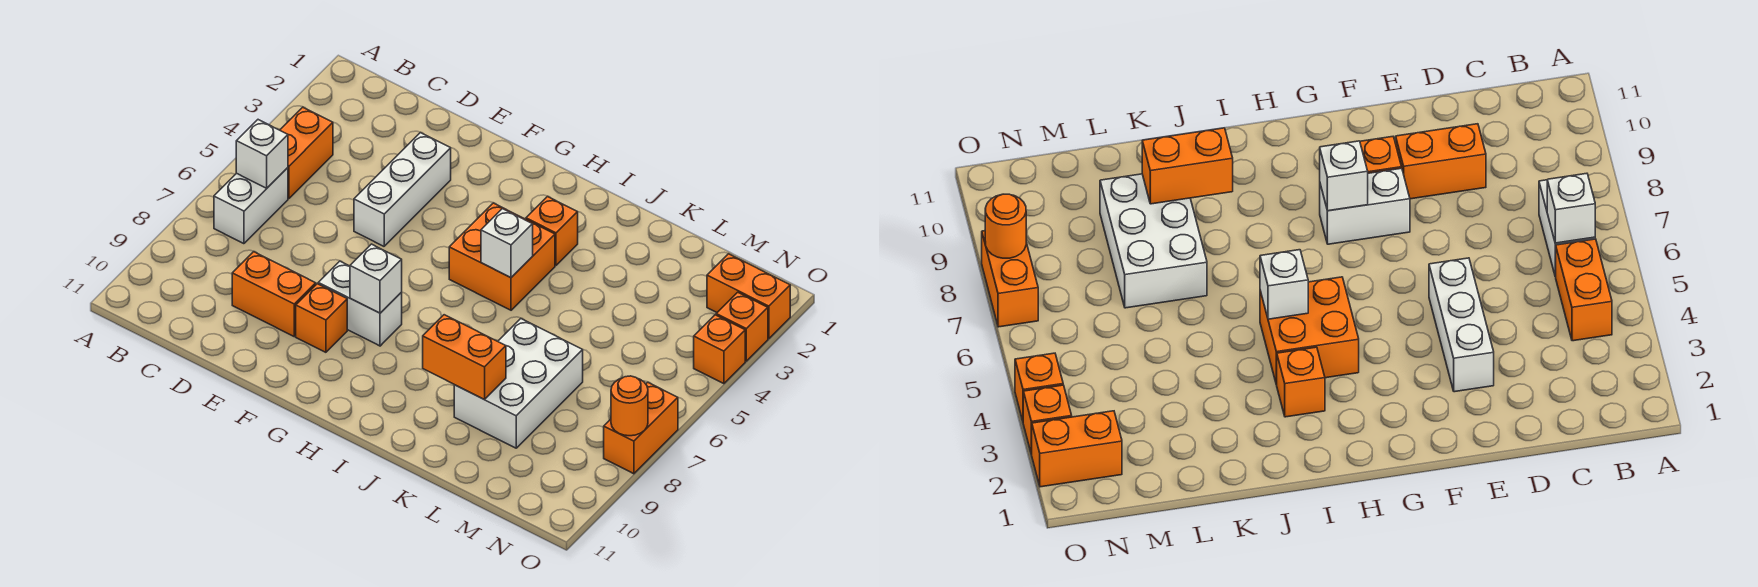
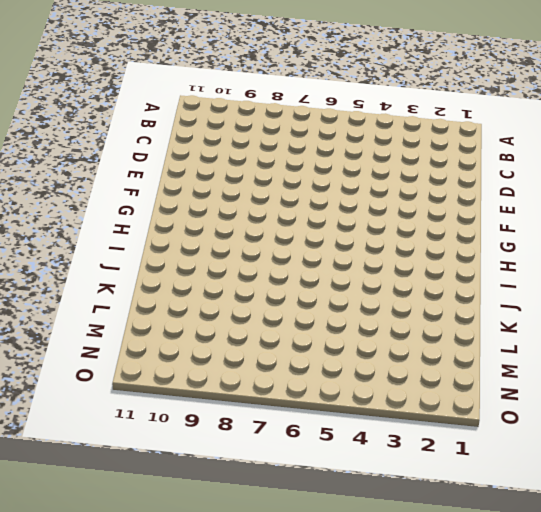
none -> orange 1x2 brick [280,107,333,199]
none -> white 1x2 brick [214,168,288,244]
none -> orange 1x2 brick [232,252,316,336]

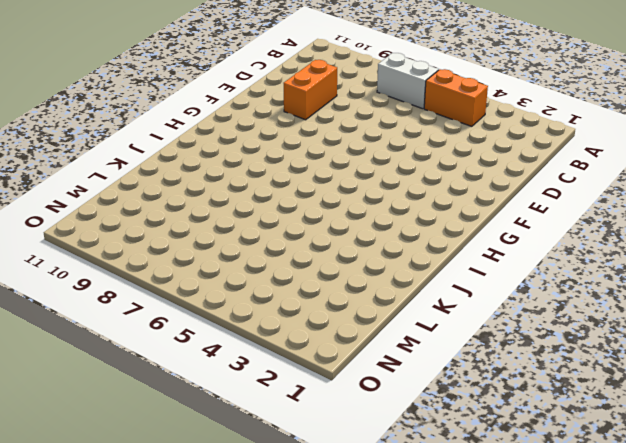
none -> white 1x3 brick [354,133,451,246]
none -> white 1x2 brick [318,261,402,346]
none -> orange 1x1 brick [296,284,347,352]

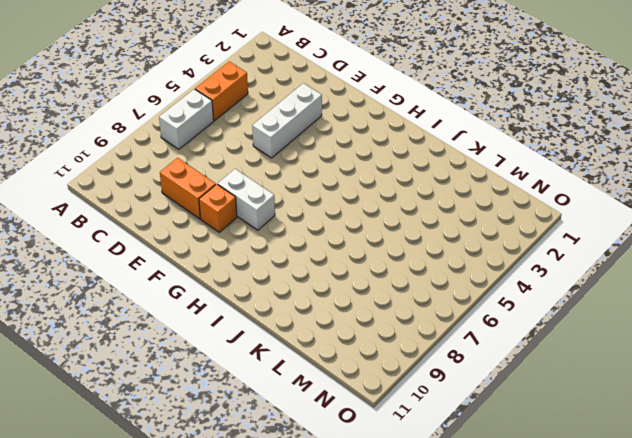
none -> orange 2x2 brick [449,203,555,310]
none -> orange 1x1 brick [526,196,578,265]
none -> white 2x3 brick [454,319,583,448]

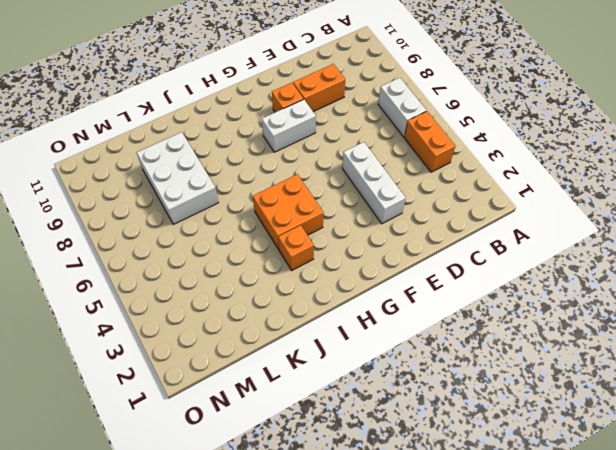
none -> orange 1x2 brick [707,254,790,339]
none -> orange 1x1 brick [716,292,768,361]
none -> orange 1x1 brick [694,315,745,384]

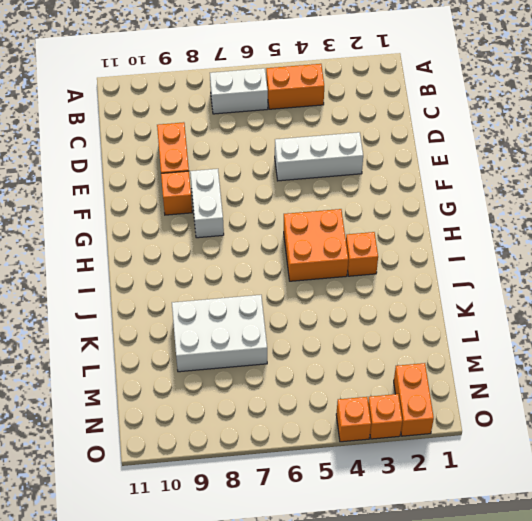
none -> orange 1x2 brick [604,382,678,474]
none -> white 1x1 brick [236,120,288,188]
none -> white 1x1 brick [350,244,402,313]

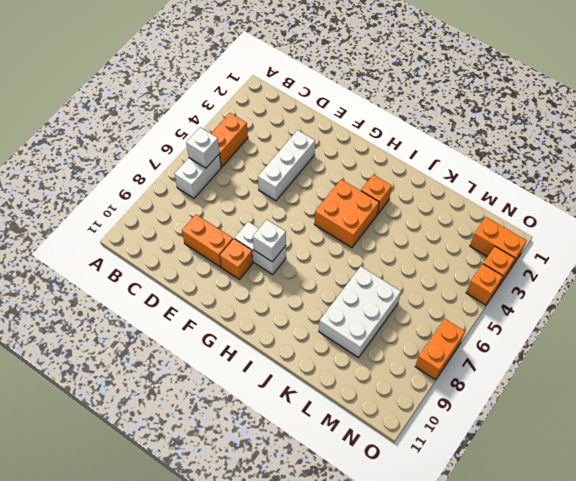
none -> white 1x1 brick [481,209,533,278]
none -> orange 1x2 brick [423,315,506,399]
none -> orange 1x1 round brick [611,376,648,436]

